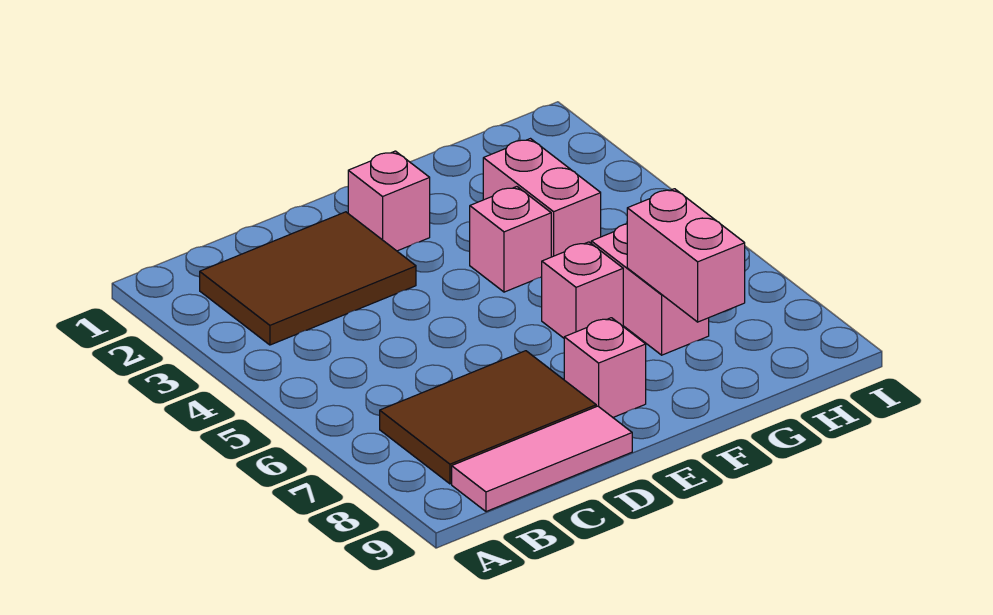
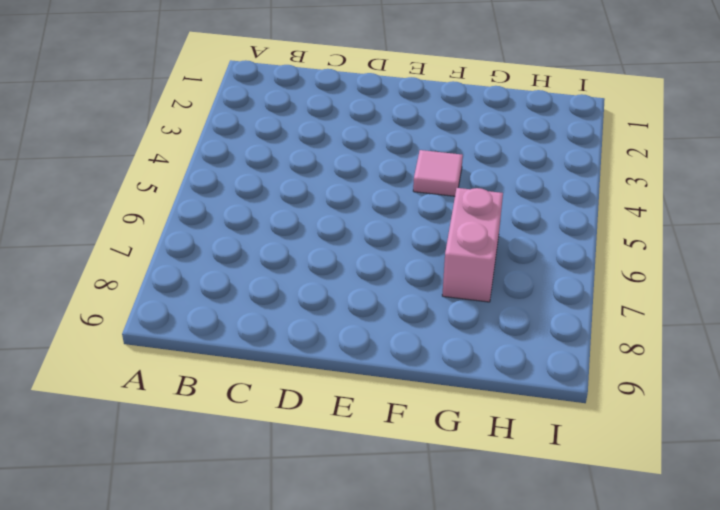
pink 1x1 tile [413,150,463,196] -> pink 1x1 brick [470,187,551,292]
none -> brown 2x3 tile [200,212,416,345]
none -> brown 2x3 tile [380,351,596,484]

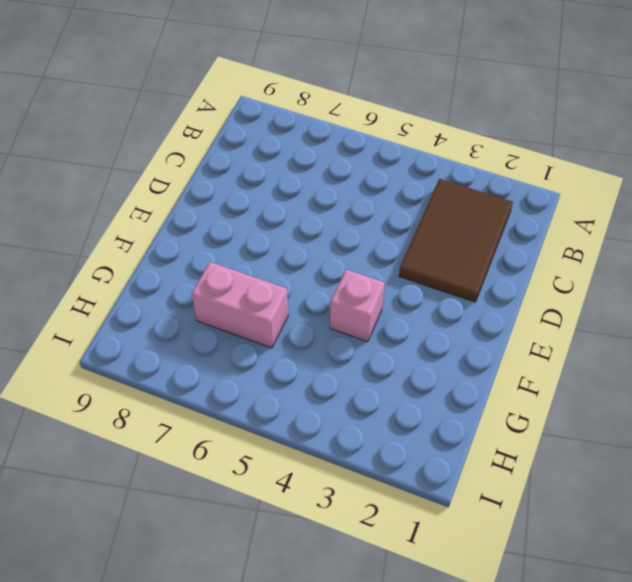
none -> brown 2x3 tile [380,351,596,484]
none -> pink 1x3 tile [452,406,632,512]

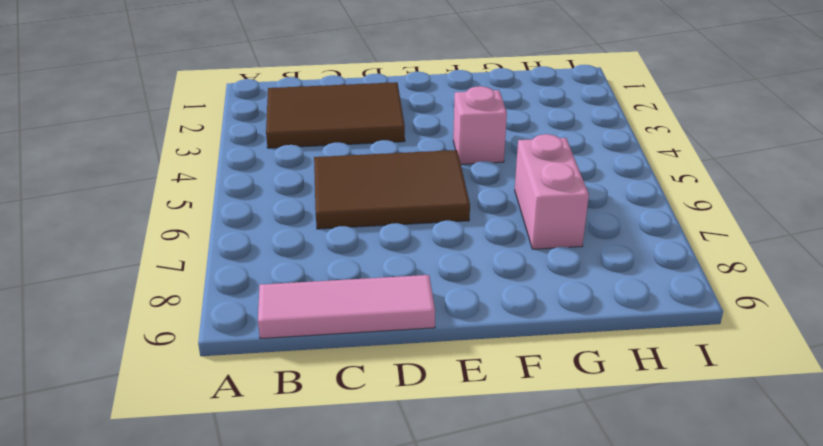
brown 2x3 tile [314,150,470,229] -> brown 2x3 tile moved to [380,351,596,484]
none -> pink 1x1 brick [348,151,430,251]
none -> pink 1x1 brick [564,318,646,417]

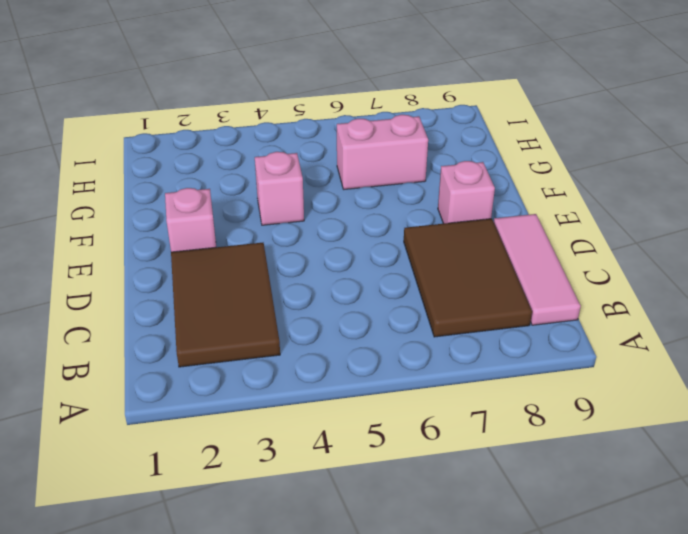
none -> pink 1x1 brick [542,242,623,338]
none -> pink 1x2 brick [483,139,601,257]

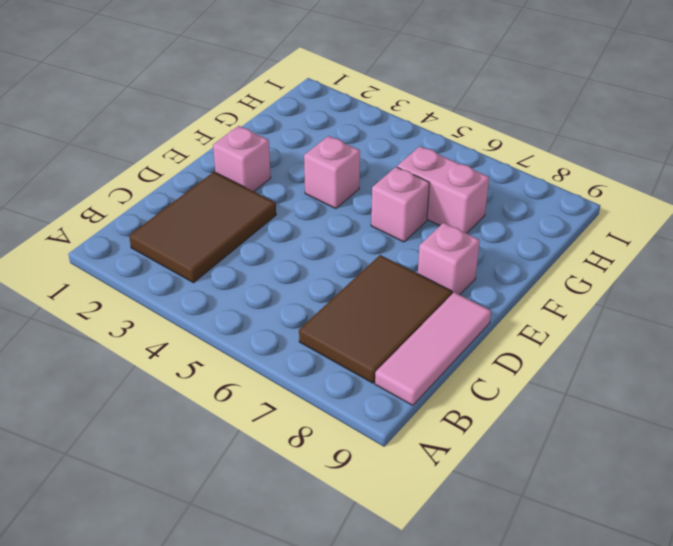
none -> pink 1x2 brick [483,139,601,257]
none -> pink 1x2 brick [627,189,745,322]

